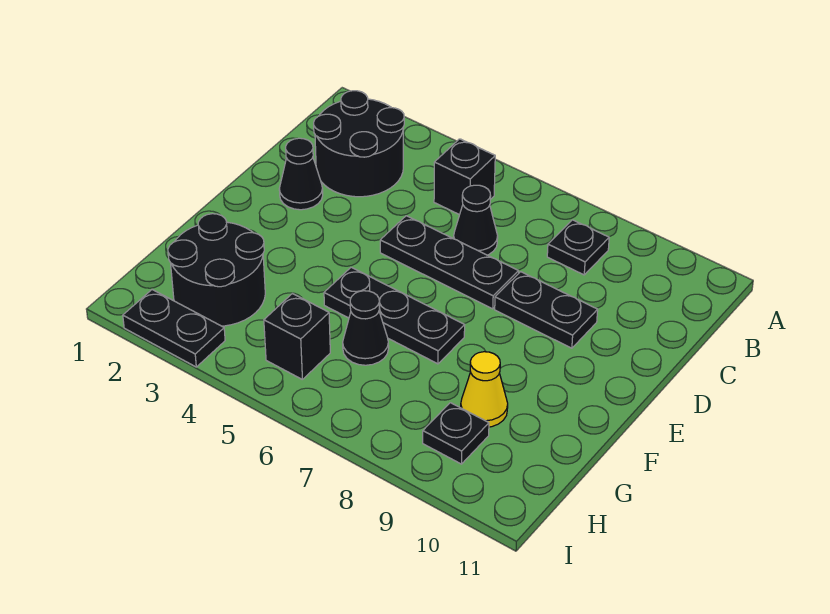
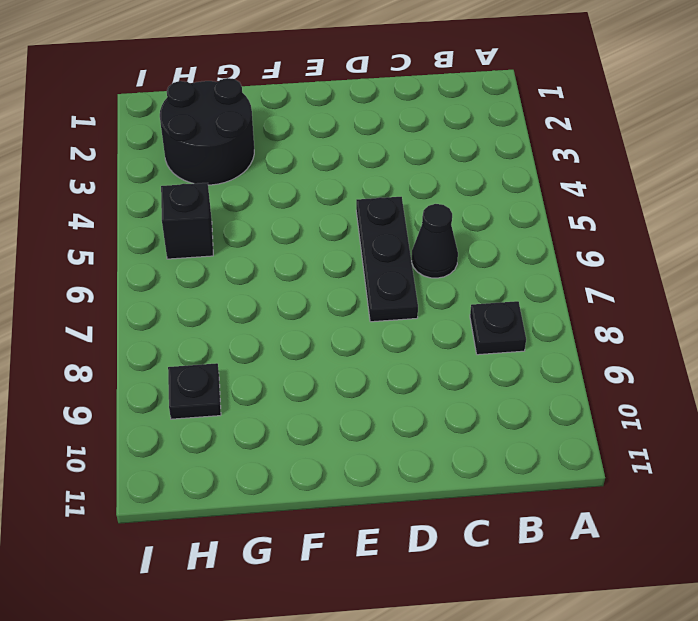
none -> black 2x2 round brick [314,91,404,197]
none -> black 1x1 brick [434,139,495,215]
none -> black 1x1 cone [279,138,323,210]

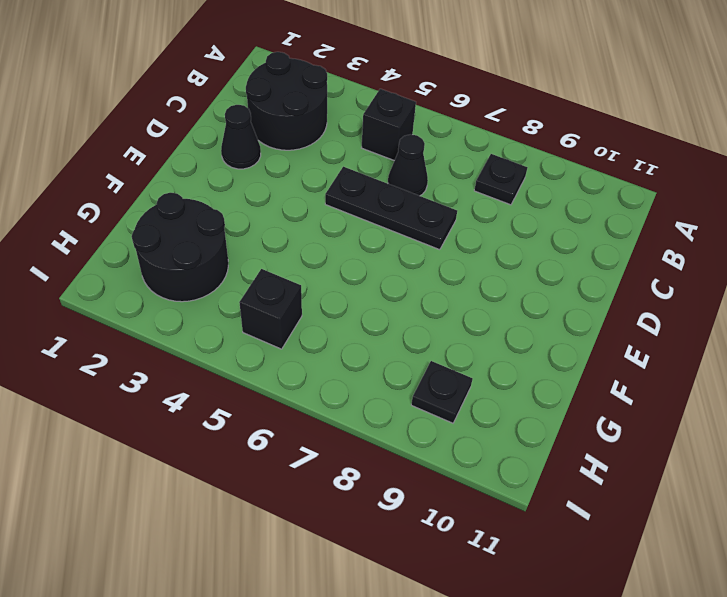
none -> black 1x2 plate [495,272,598,348]
none -> black 1x3 plate [324,267,465,364]
none -> black 1x1 cone [343,291,389,365]

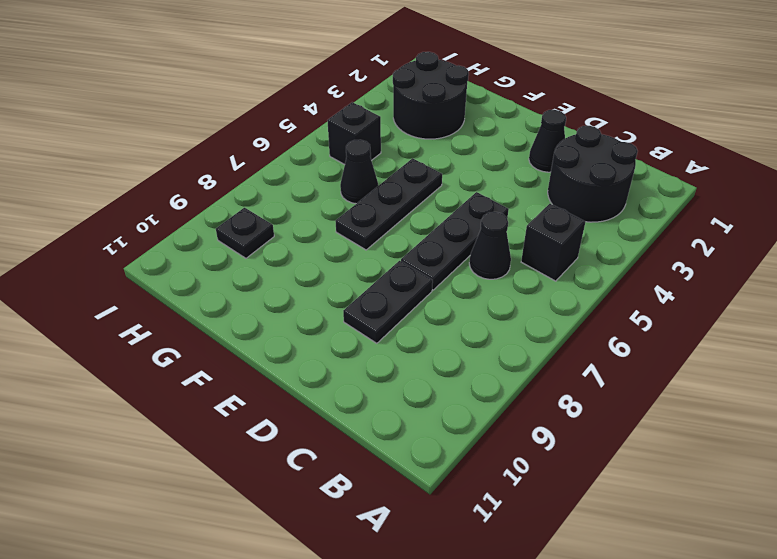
none -> black 1x1 plate [547,220,609,275]
none -> yellow 1x1 cone [461,352,508,427]
none -> black 1x2 plate [123,290,225,367]

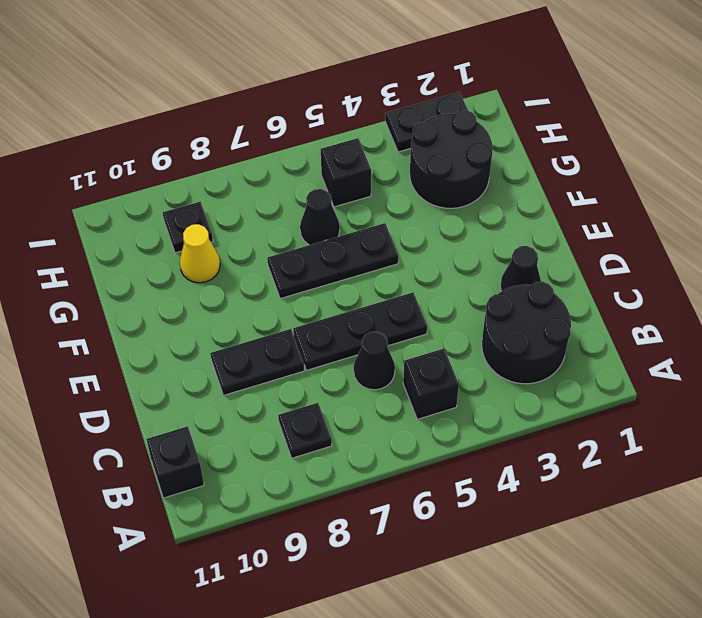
black 1x1 brick [146,426,204,498] -> none

